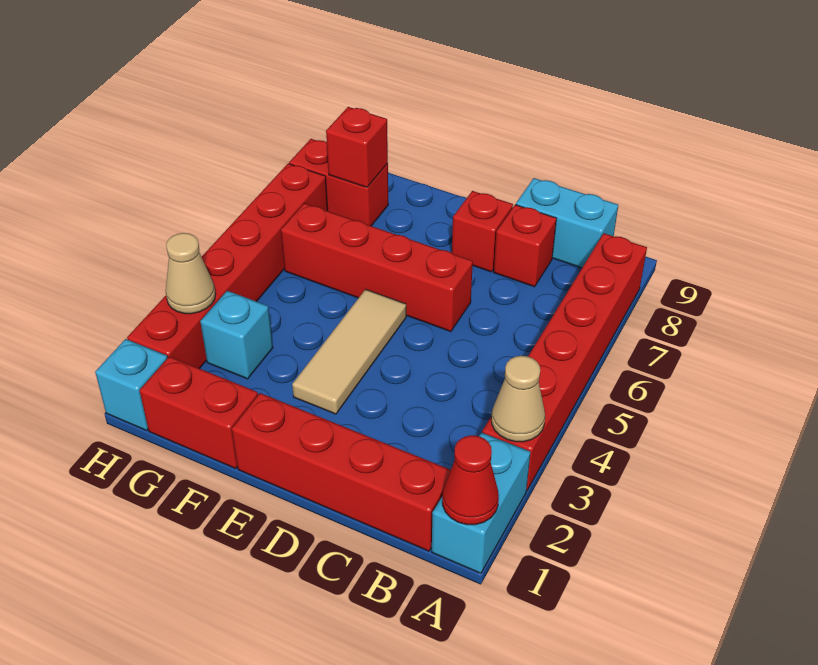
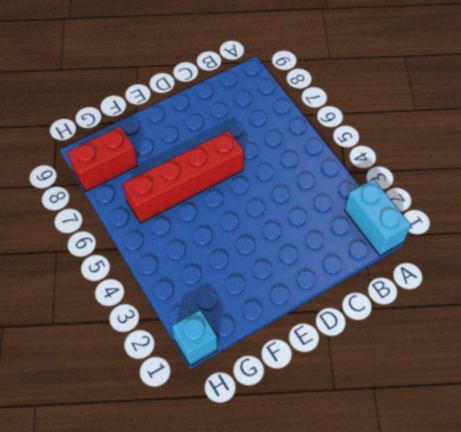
none -> red 1x6 brick [482,233,647,490]
none -> red 1x4 brick [232,393,451,551]
none -> cyan 1x2 brick [516,178,618,268]

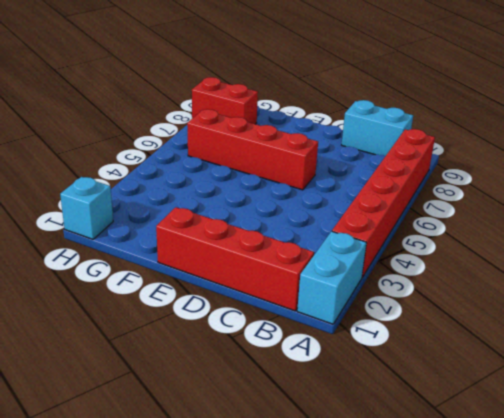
none -> red 1x1 brick [494,205,557,287]
none -> red 1x1 brick [452,191,513,272]
none -> tan 1x3 tile [292,289,406,414]

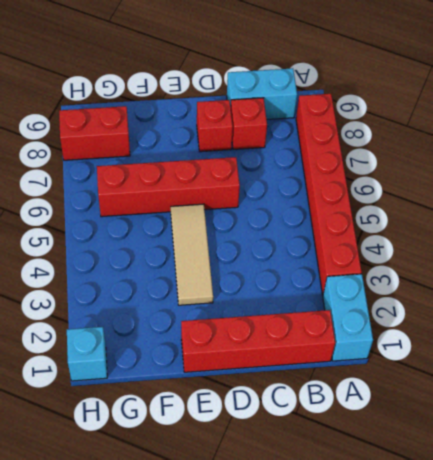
none -> red 1x2 brick [140,357,258,469]
none -> cyan 1x1 brick [200,291,273,379]
none -> red 1x6 brick [127,164,328,369]

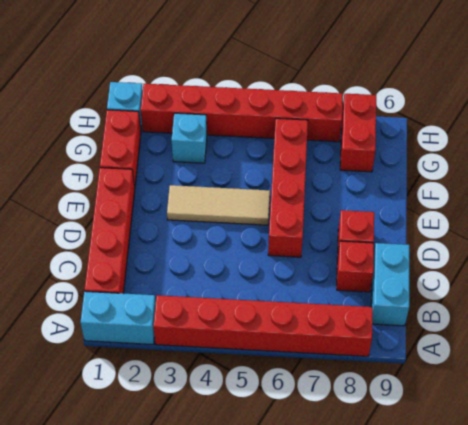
none -> red 1x1 cone [442,435,499,525]
none -> tan 1x1 cone [491,356,545,442]
none -> red 1x1 brick [326,107,388,187]

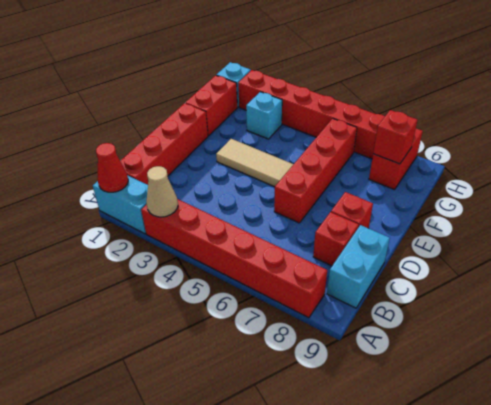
none -> tan 1x1 cone [166,233,216,314]

